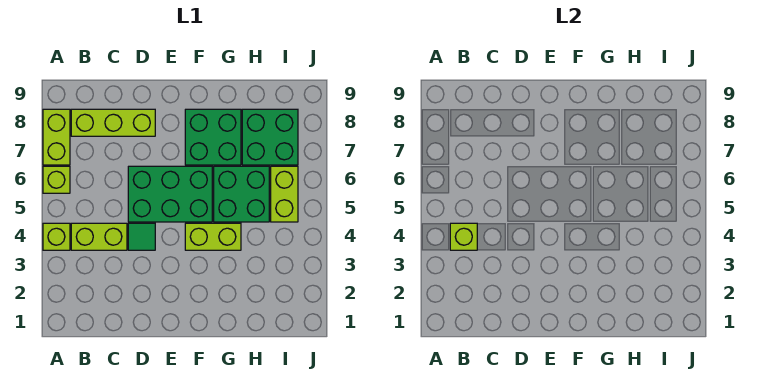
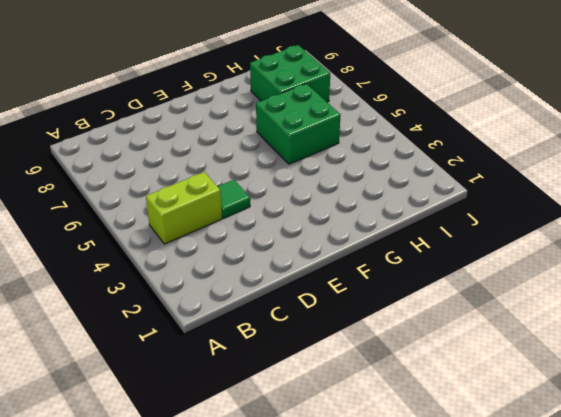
none -> lime 1x1 brick [43,223,70,250]
none -> lime 1x1 brick [43,166,70,193]
none -> lime 1x2 brick [43,109,70,165]

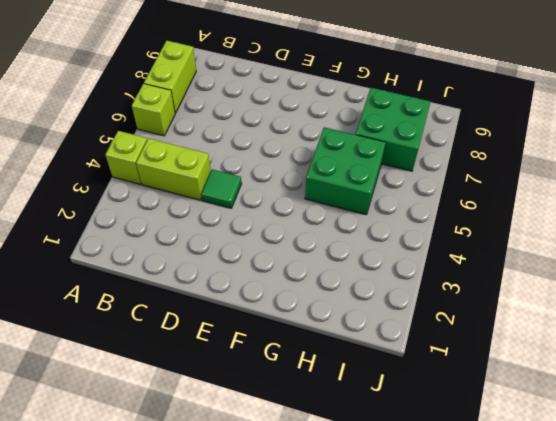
none -> lime 1x3 brick [71,109,155,136]
none -> green 2x3 brick [128,166,212,222]
none -> lime 1x2 brick [185,223,241,250]

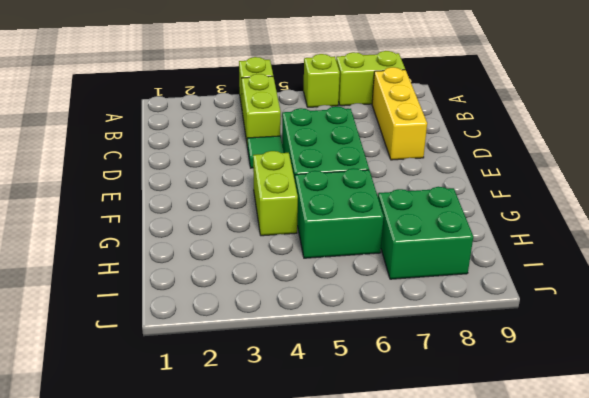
yellow 1x3 brick [372,67,427,160] -> lime 1x3 brick [71,109,155,136]
none -> green 2x2 brick [185,109,241,165]
none -> lime 1x2 brick [271,166,298,222]
none -> lime 1x1 brick [450,223,477,250]

